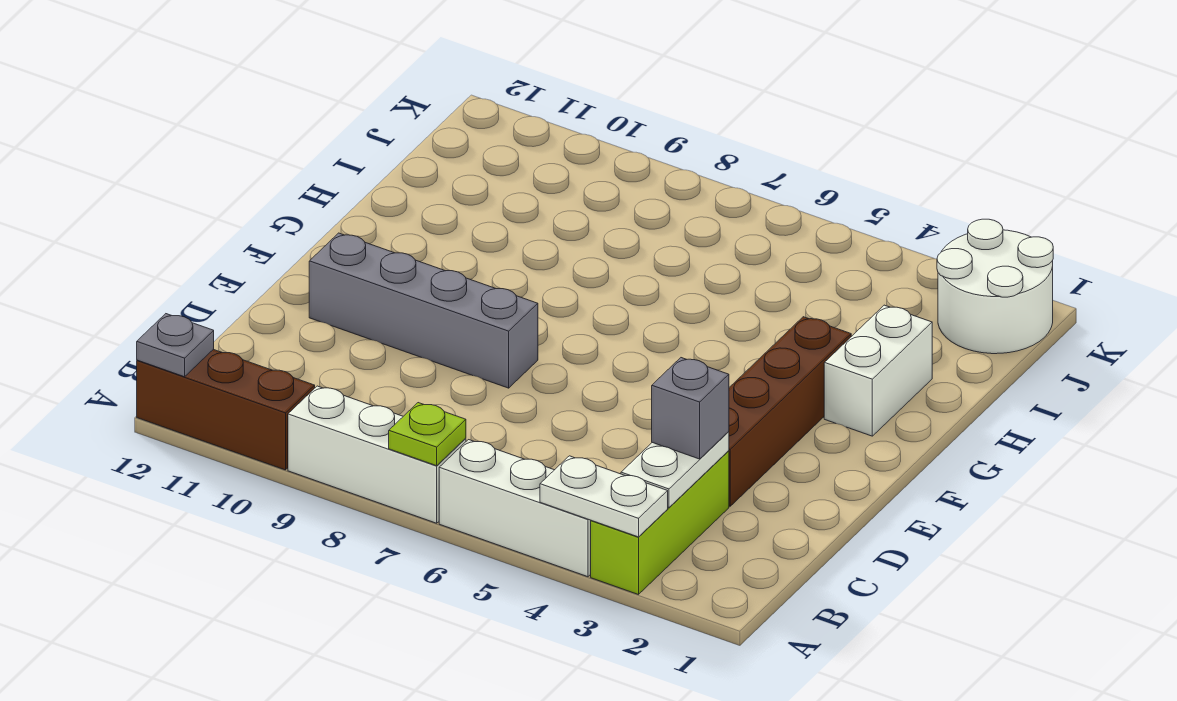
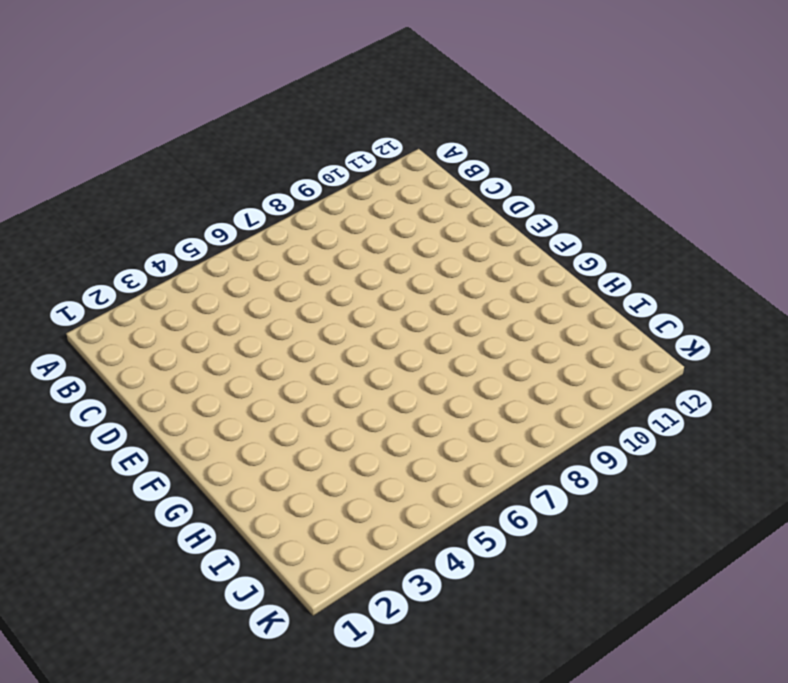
none -> lime 1x3 brick [591,451,729,595]
none -> white 1x3 brick [439,440,591,577]
none -> white 1x3 brick [288,386,466,523]

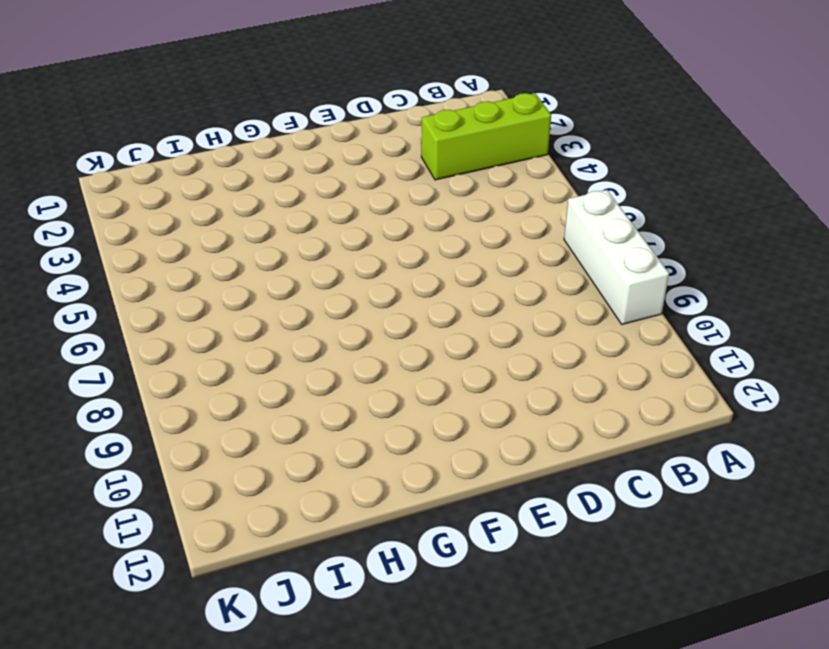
none -> white 1x3 brick [439,440,591,577]
none -> brown 1x3 brick [137,349,315,470]
none -> brown 1x4 brick [729,317,851,506]

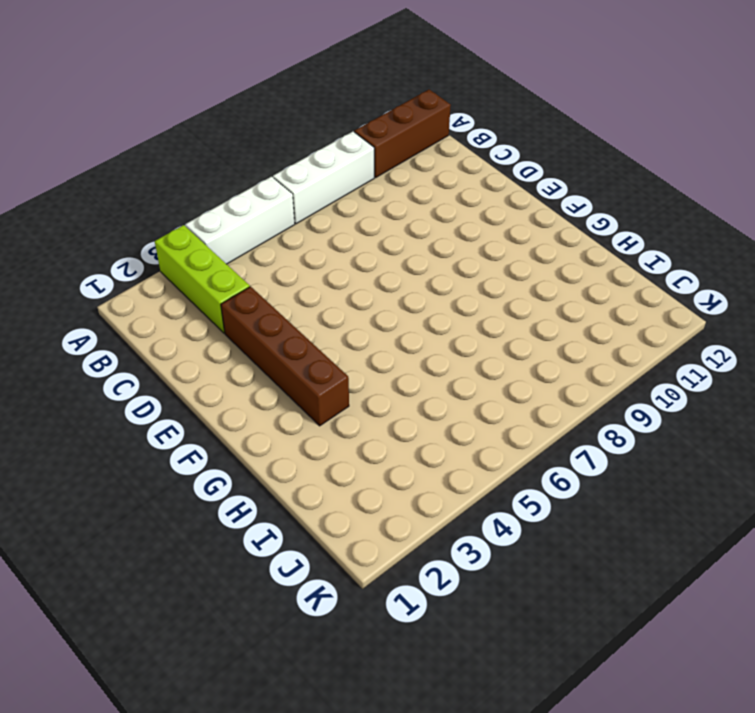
none -> grey 1x4 brick [309,233,538,388]
none -> white 1x2 brick [824,305,932,436]
none -> white 2x2 round brick [937,219,1053,354]

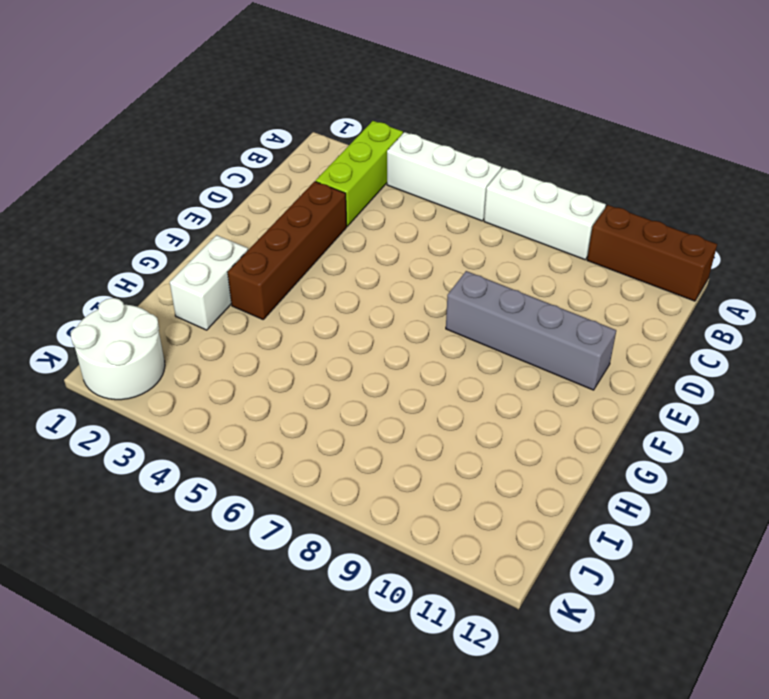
none -> white 1x2 plate [540,456,668,537]
none -> lime 1x1 plate [389,403,466,466]
none -> grey 1x1 plate [137,314,214,377]

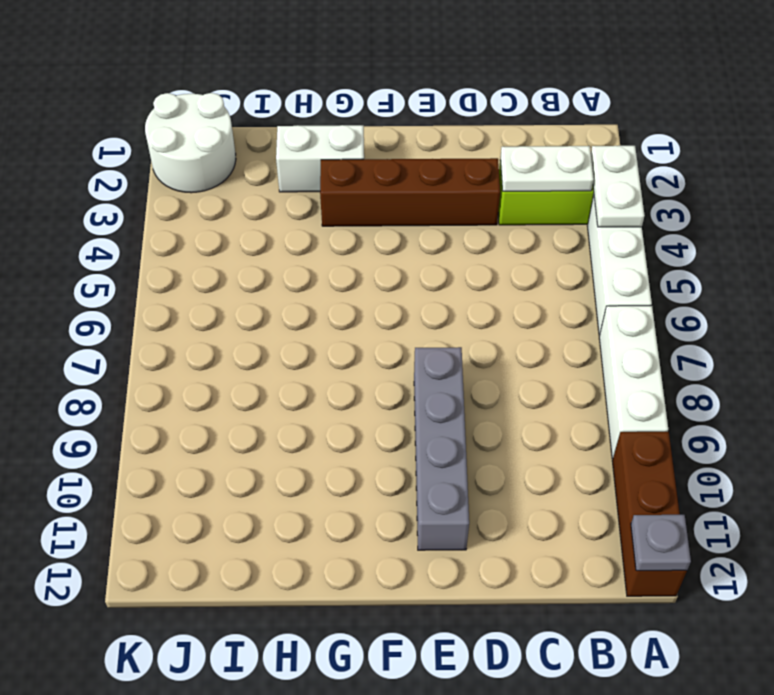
none -> lime 1x1 plate [389,403,466,466]
none -> grey 1x1 brick [652,358,729,459]

